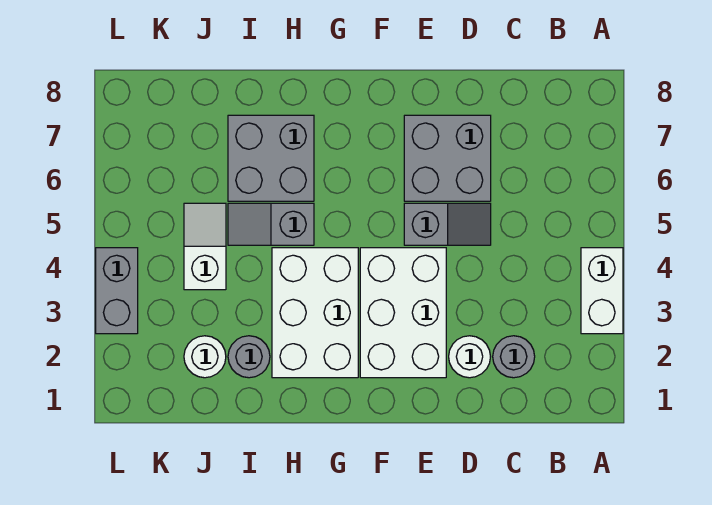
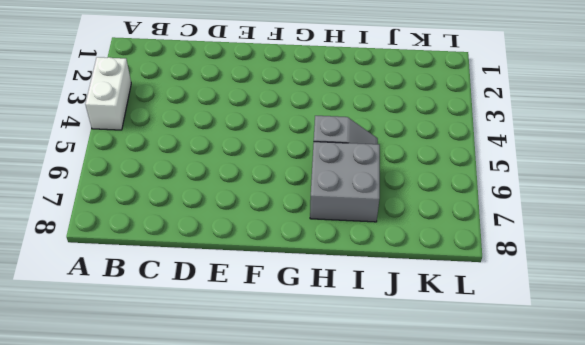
none -> grey 1x1 round brick [493,336,535,378]
none -> white 1x1 round brick [449,336,491,378]
none -> grey 1x2 slope [404,203,491,245]

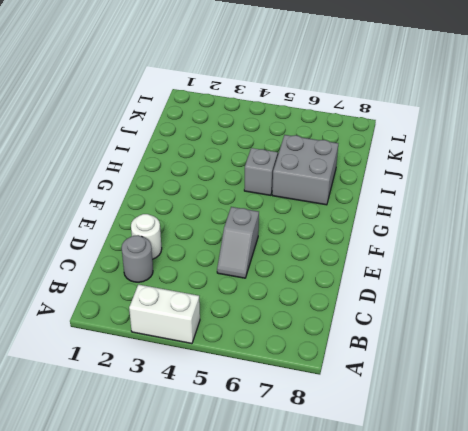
none -> grey 2x2 brick [404,115,491,201]
none -> white 2x3 brick [360,248,446,378]
none -> white 2x3 brick [272,248,358,378]

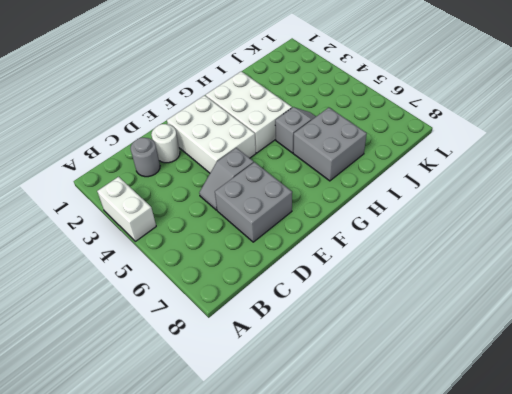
none -> grey 1x1 round brick [228,336,270,378]
none -> white 1x1 round brick [184,336,226,378]
none -> white 1x2 slope [184,203,226,290]

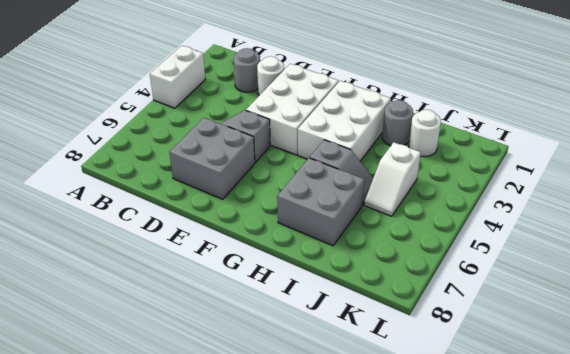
none -> grey 1x2 brick [96,248,138,334]

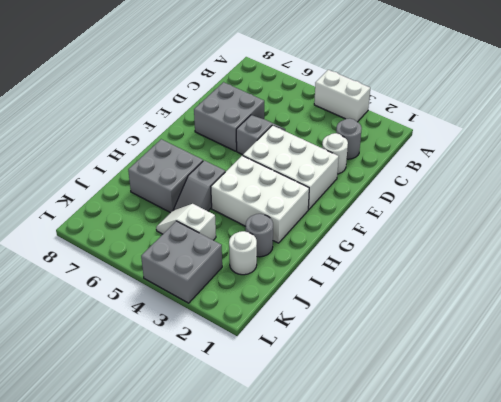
grey 2x2 brick [141,221,222,303] -> grey 1x2 brick [96,248,138,334]

